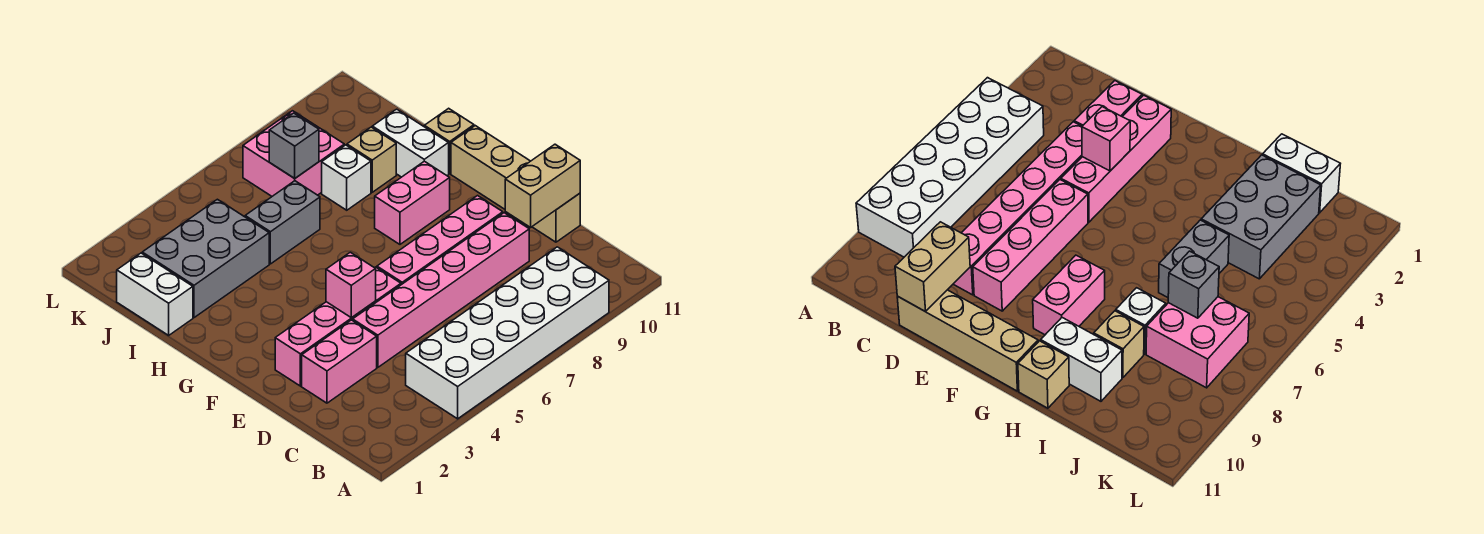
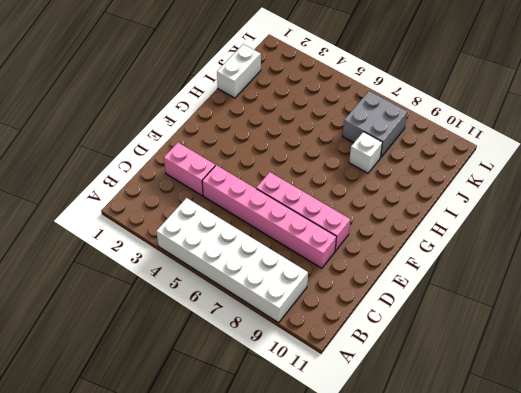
grey 2x2 brick [343,91,407,158] -> pink 2x2 brick [243,111,344,196]
none -> tan 1x4 brick [451,126,580,242]
none -> pink 1x4 brick [275,267,401,386]
none -> pink 1x2 brick [375,161,450,244]

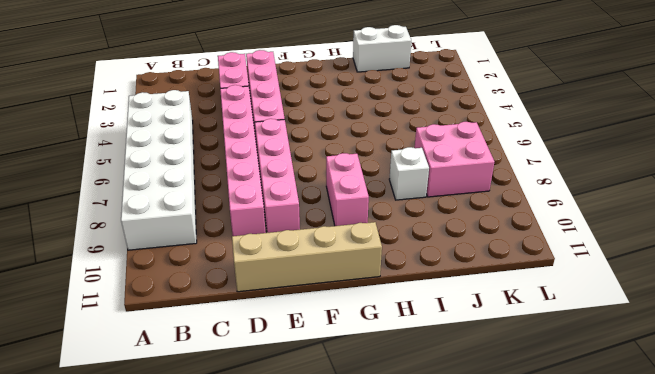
none -> white 1x2 brick [372,109,449,177]
none -> tan 1x1 brick [424,108,474,174]
none -> grey 2x3 brick [142,199,269,318]

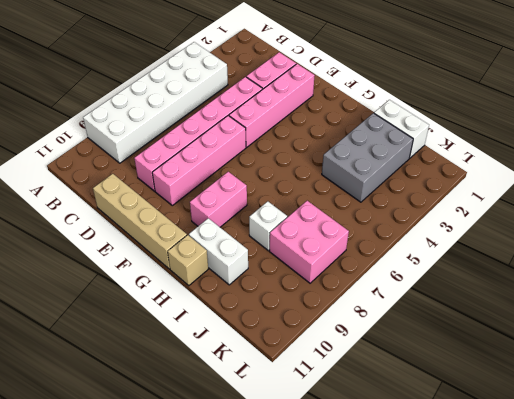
none -> grey 1x2 brick [245,181,320,264]
none -> tan 1x1 brick [347,127,396,192]
none -> tan 1x2 brick [505,144,580,227]

